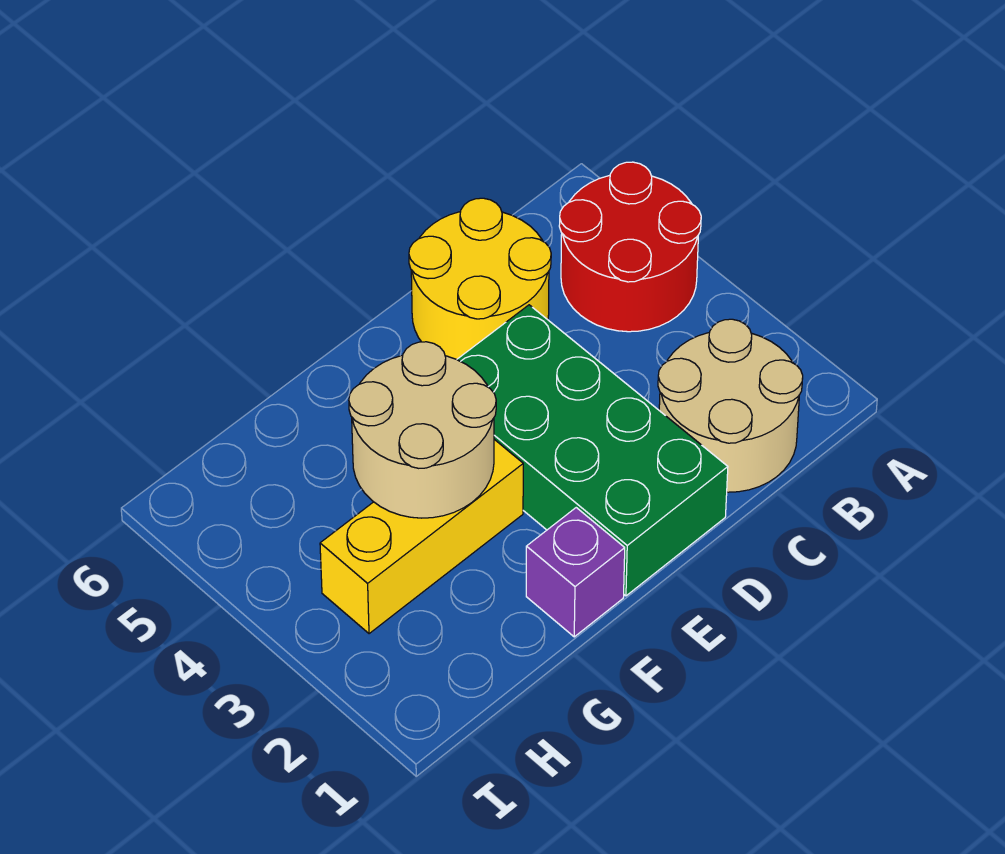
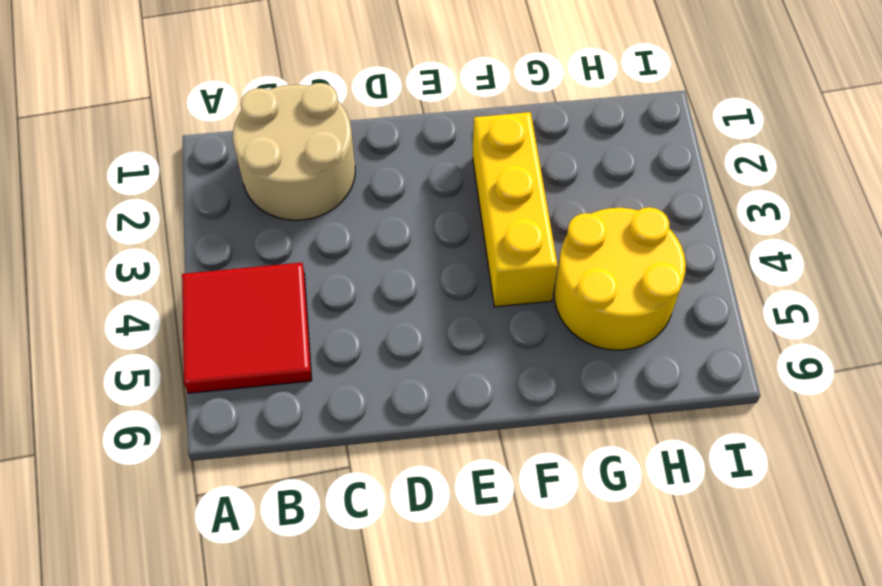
red 2x2 tile [182,263,312,393] -> red 2x2 round brick [559,162,701,332]
yellow 1x3 brick [473,112,558,307] -> yellow 1x3 brick turned to [320,439,523,634]
yellow 2x2 round brick [554,207,686,350] -> yellow 2x2 round brick moved to [409,198,551,359]
none -> green 2x4 brick [457,305,728,596]
none -> purple 1x1 brick [526,508,625,637]

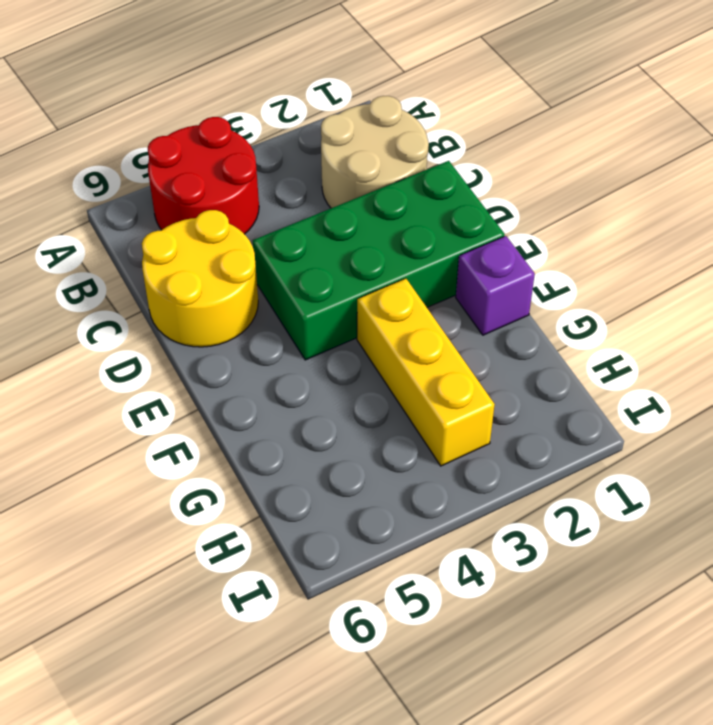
none -> tan 2x2 round brick [349,342,496,518]

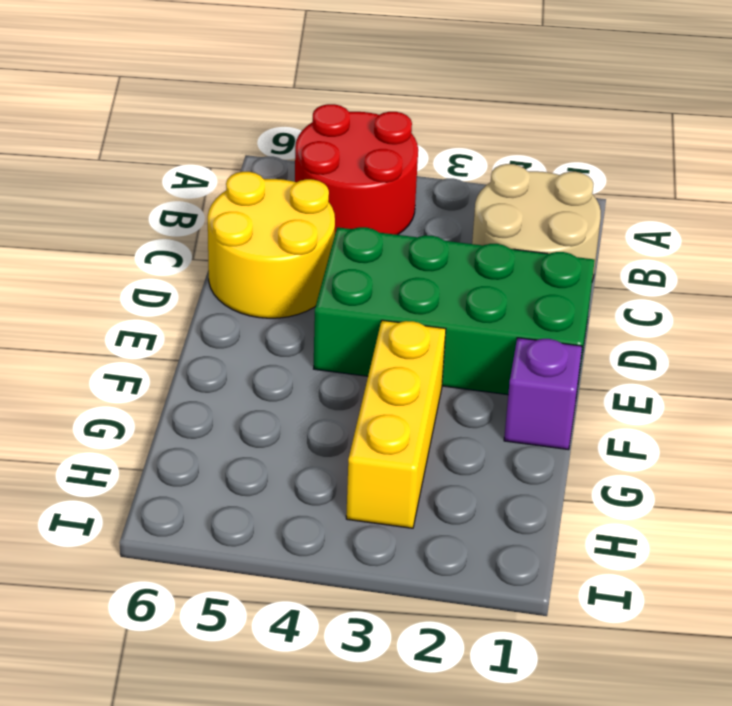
none -> tan 2x2 round brick [349,342,496,518]

